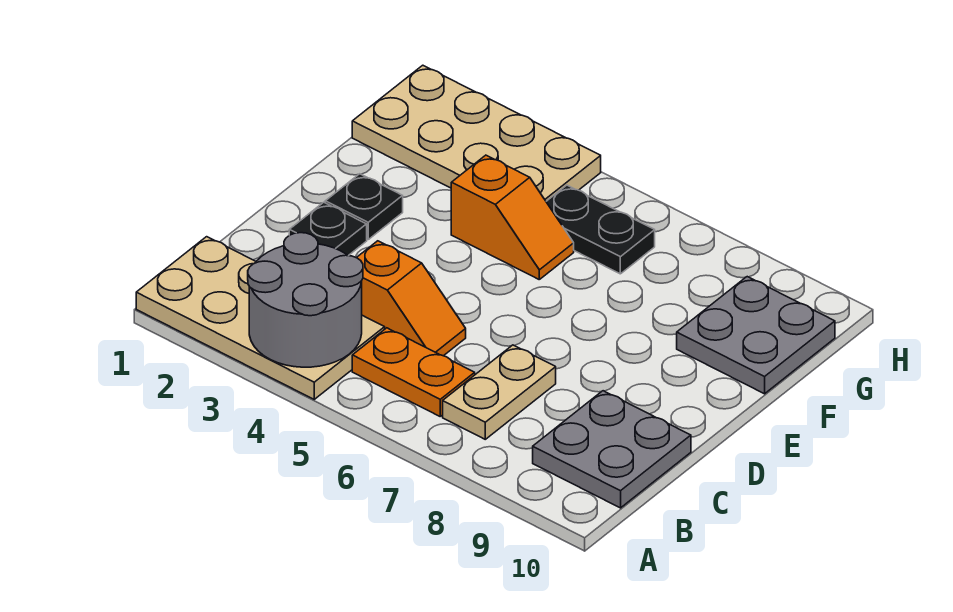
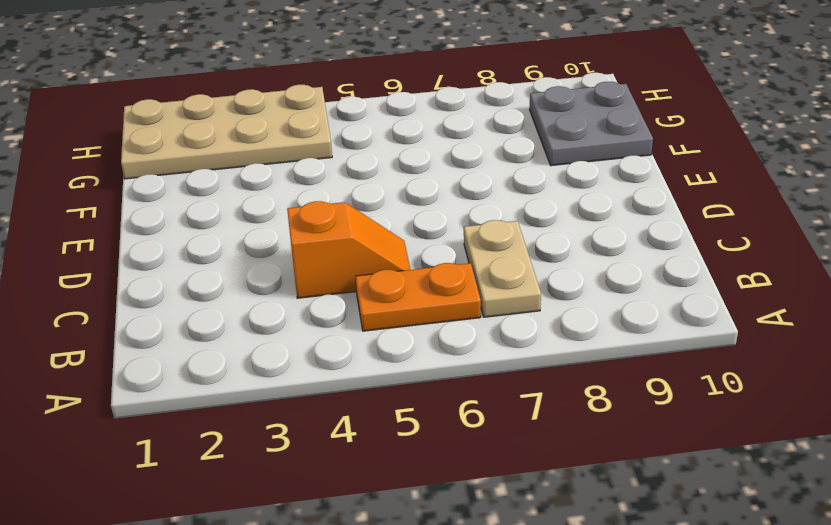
none -> tan 2x4 plate [136,237,385,399]
none -> grey 2x2 plate [533,391,691,508]
none -> black 1x1 plate [289,202,367,256]

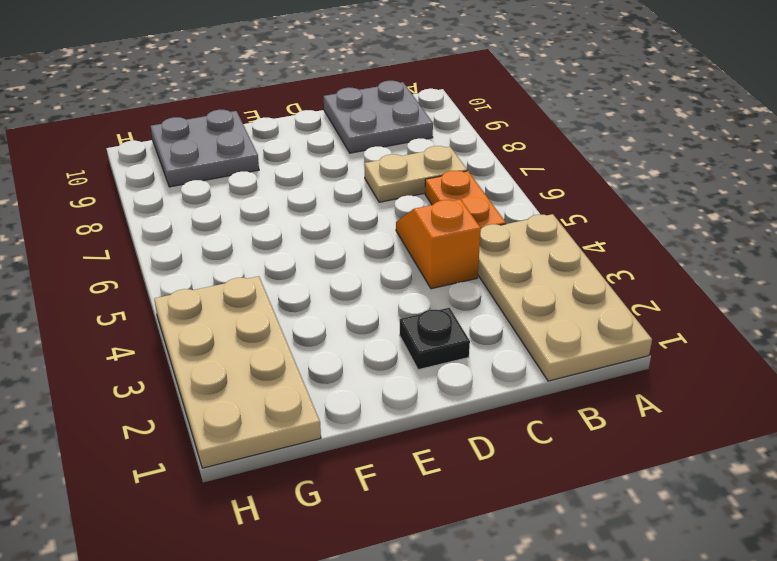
none -> black 1x1 plate [325,174,403,239]
none -> orange 1x2 slope [451,155,574,279]
none -> black 1x2 plate [546,185,655,274]

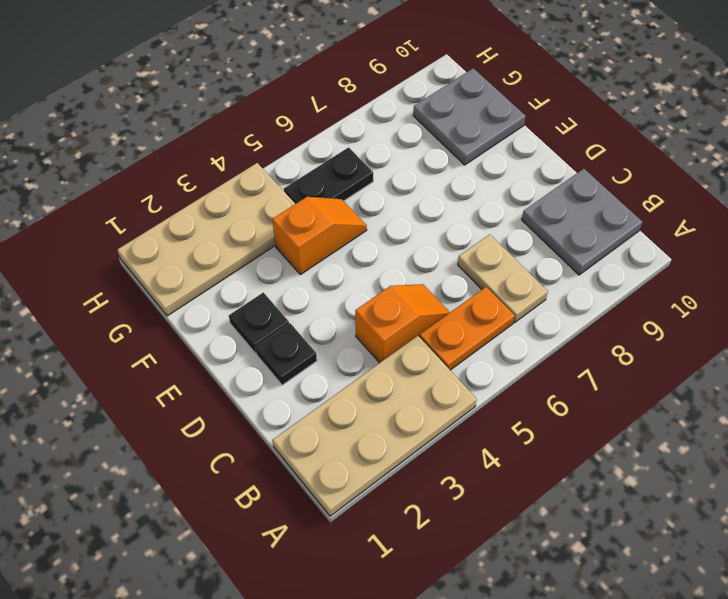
none -> grey 2x2 round brick [248,233,363,367]

